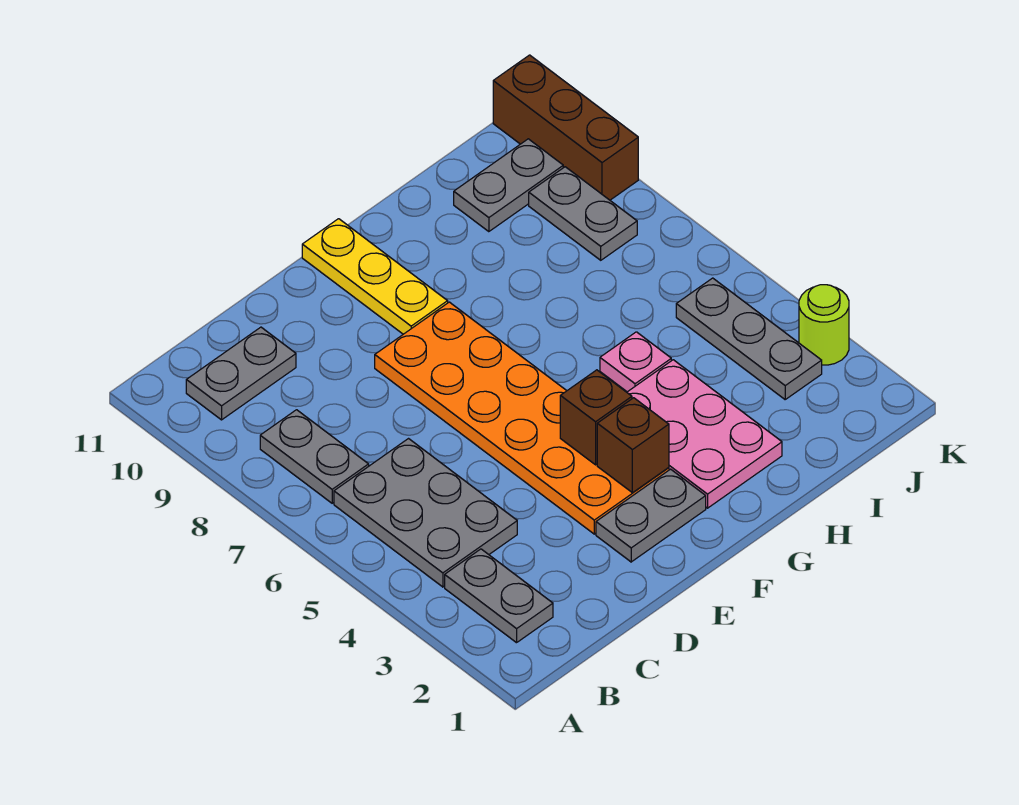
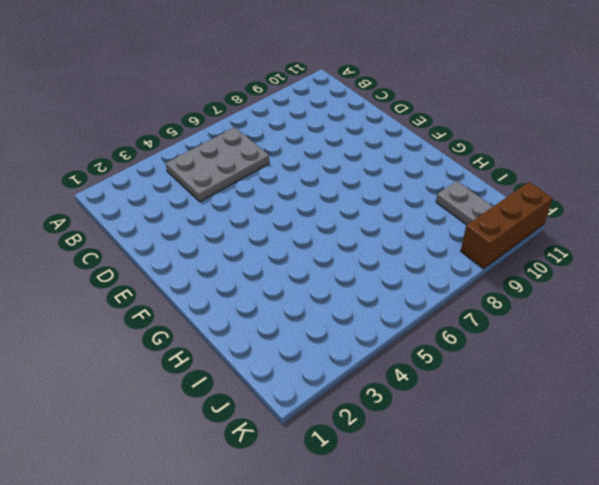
none -> grey 1x2 plate [445,549,553,643]
none -> grey 1x2 plate [260,410,369,503]
none -> grey 1x2 plate [186,327,296,420]

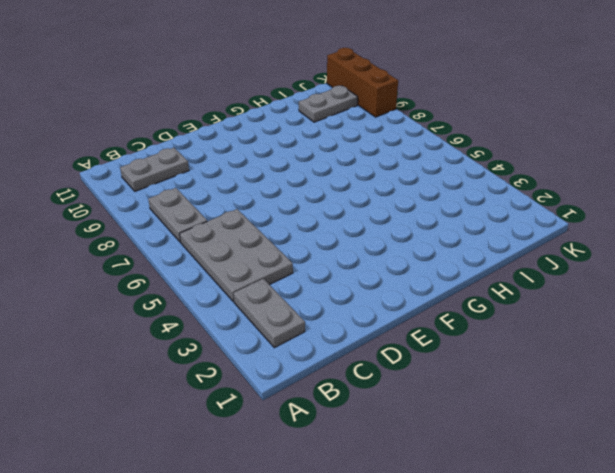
none -> grey 1x2 plate [596,469,706,562]
none -> orange 2x6 plate [375,302,669,534]
none -> yellow 1x3 plate [302,219,448,334]

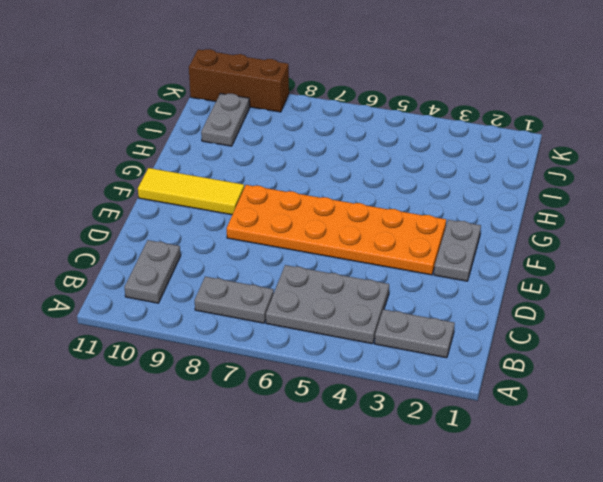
yellow 1x3 tile [138,168,244,215] -> yellow 1x3 plate [302,219,448,334]
none -> pink 2x3 plate [627,360,782,508]
none -> pink 1x1 plate [600,332,671,392]
none -> grey 1x3 plate [676,278,822,399]

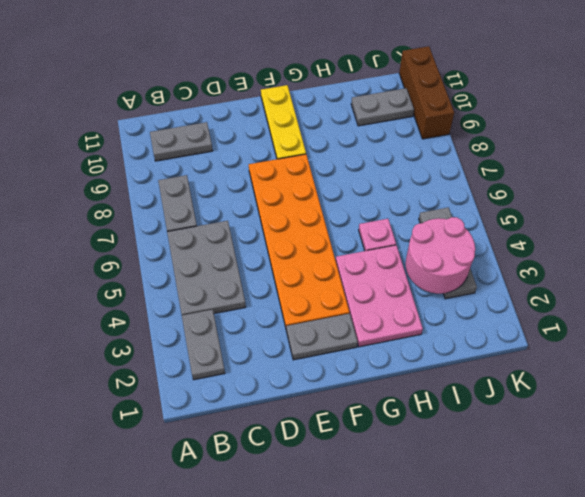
pink 2x2 round brick [406,217,475,294] -> none
none -> grey 1x2 plate [529,167,637,260]
none -> lime 1x1 round brick [799,285,849,365]
none -> brown 1x1 brick [597,398,669,493]

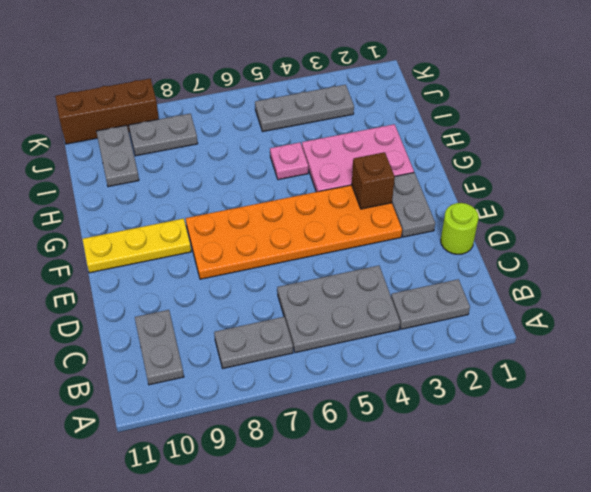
lime 1x1 round brick [441,203,479,254] -> lime 1x1 round brick moved to [799,285,849,365]
none -> brown 1x1 brick [560,370,632,465]

